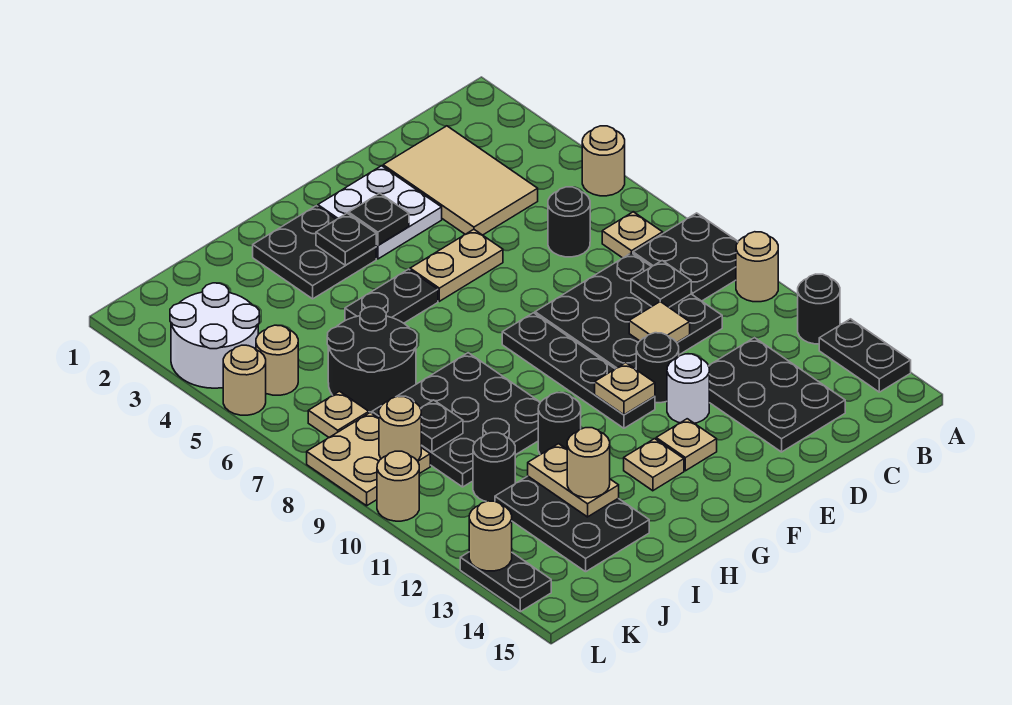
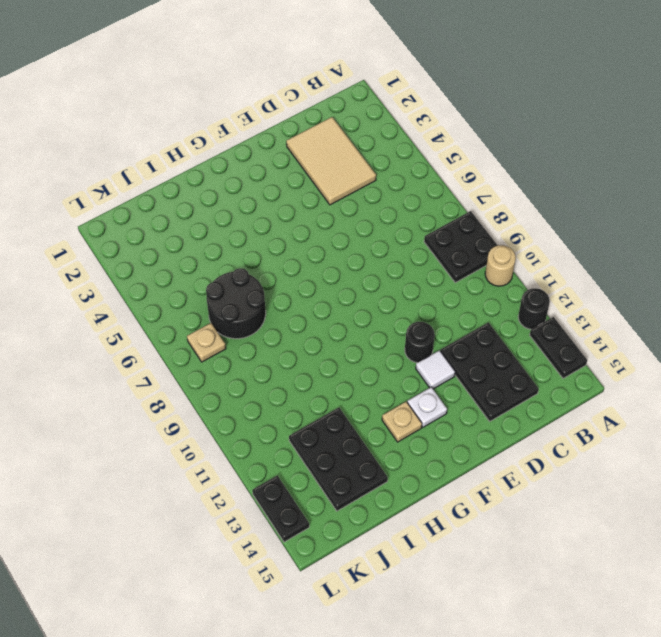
white 1x1 tile [416,350,455,389] -> white 1x1 round brick [667,354,709,423]
white 1x1 plate [407,387,447,427] -> tan 1x1 plate [656,419,717,471]
none -> tan 1x1 round brick [582,126,625,196]
none -> tan 1x1 plate [602,212,663,258]
none -> black 1x1 round brick [548,187,590,257]
none -> black 3x3 plate [535,253,722,369]

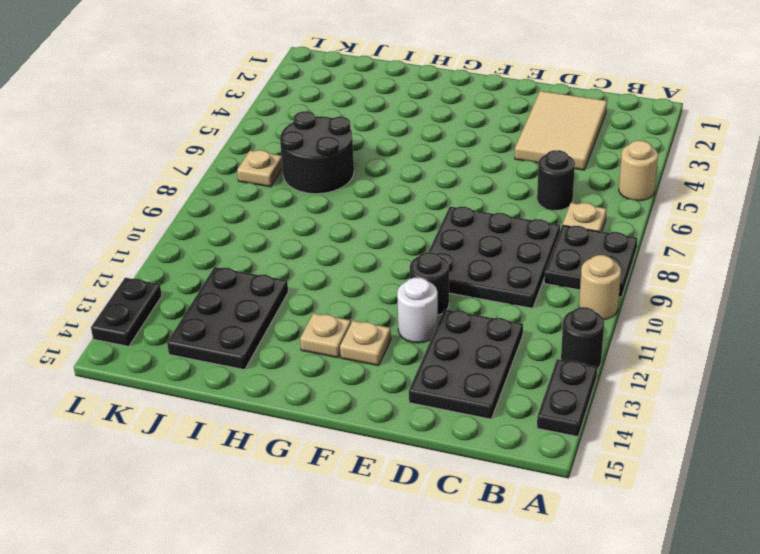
none -> white 2x2 plate [318,166,442,259]
none -> tan 1x2 plate [410,229,503,301]
none -> black 1x4 plate [502,313,655,428]
none -> black 2x2 plate [253,206,376,299]

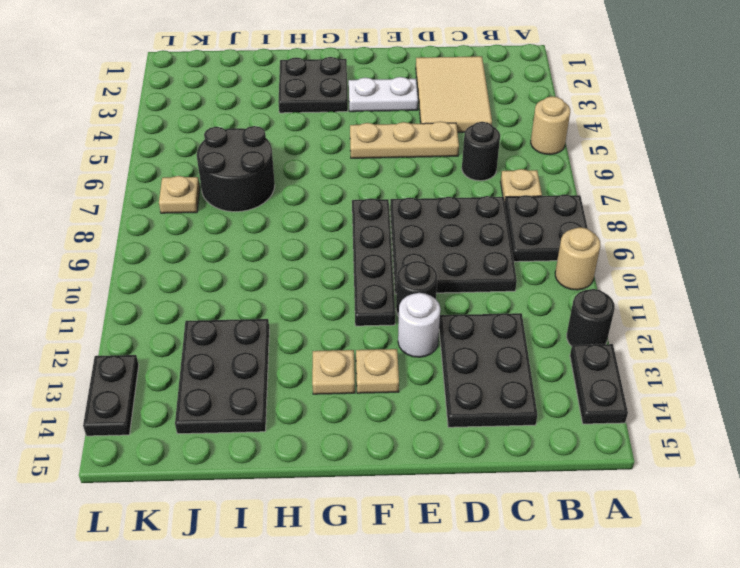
tan 1x3 plate [350,121,459,158] -> tan 1x2 plate [410,229,503,301]
white 1x2 plate [349,77,418,112] -> white 2x2 plate [318,166,442,259]
none -> black 1x2 plate [345,269,438,323]
none -> black 3x3 plate [372,353,540,487]
none -> black 1x1 round brick [538,393,581,455]
none -> black 1x1 round brick [473,433,515,501]

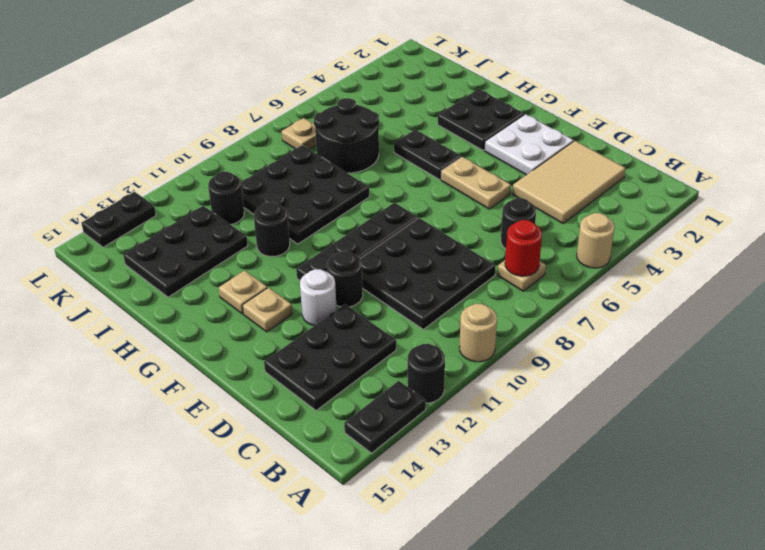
red 1x1 round brick [505,220,542,276] -> none
none -> black 2x2 plate [633,213,738,301]
none -> white 2x2 round brick [170,283,259,388]
none -> tan 1x1 round brick [256,325,298,395]
none -> tan 2x2 plate [307,413,430,506]

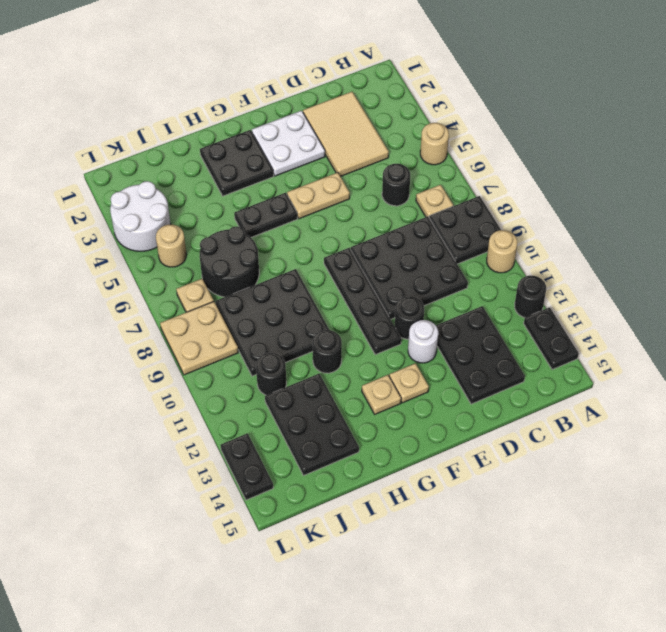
none -> tan 1x1 round brick [223,345,266,415]
none -> tan 1x1 round brick [377,451,419,521]
none -> black 1x1 plate [631,261,691,307]
none -> tan 1x1 tile [629,302,690,342]

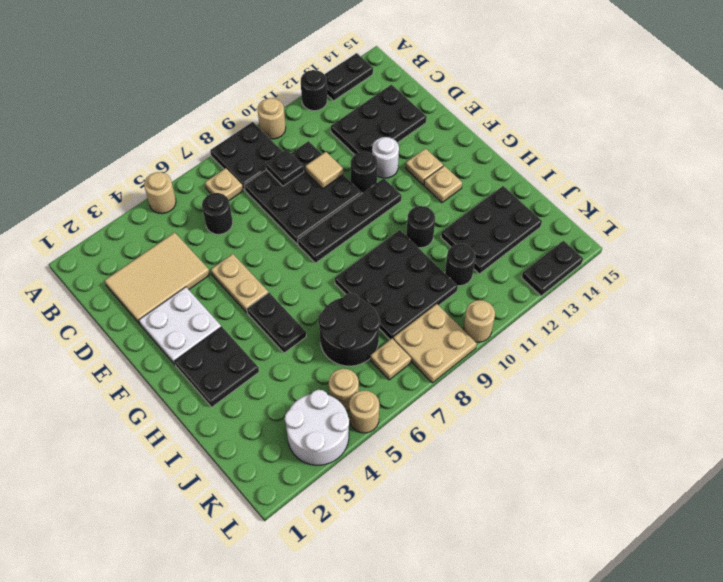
none -> black 1x1 plate [349,193,409,245]
none -> tan 1x1 plate [595,363,655,415]
none -> black 1x1 plate [316,213,376,265]
none -> tan 1x2 plate [528,444,619,517]

